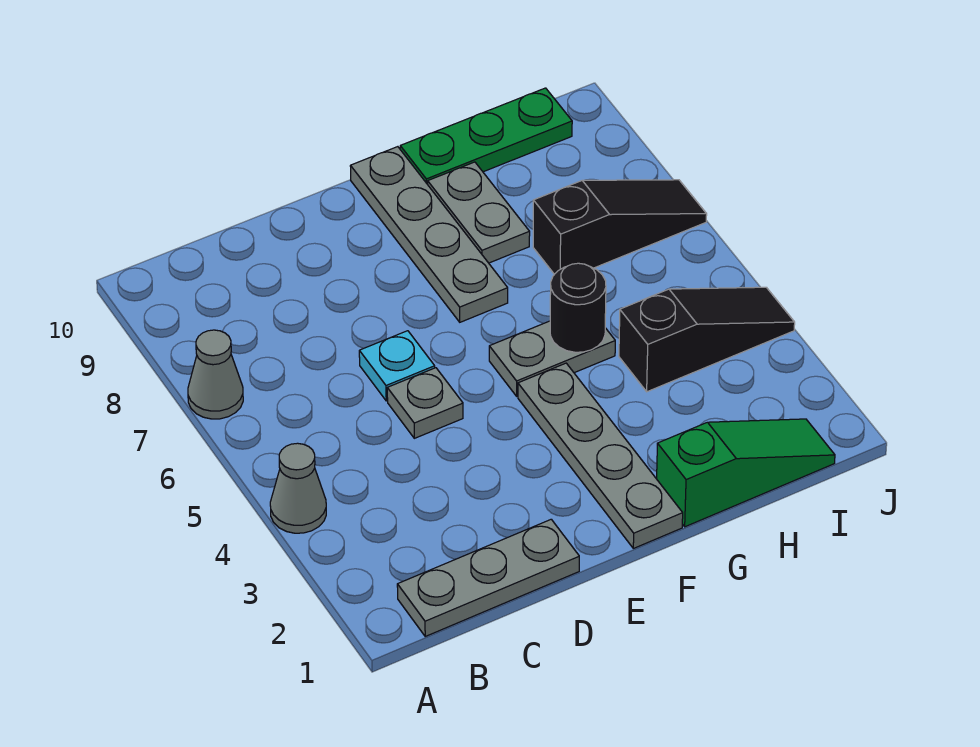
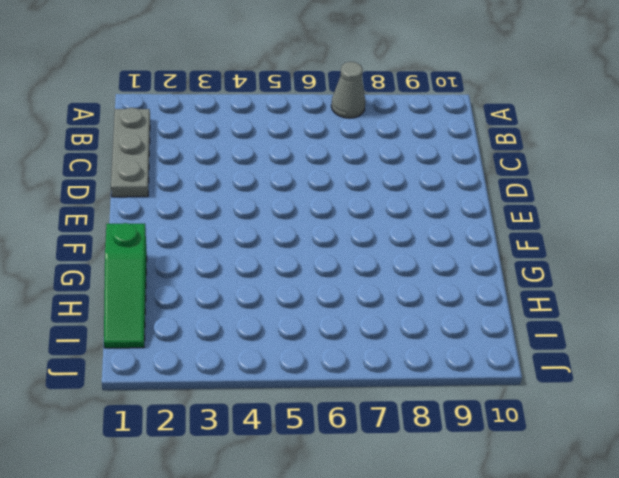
none -> grey 1x1 cone [270,443,326,533]
none -> grey 1x1 plate [387,368,463,438]
none -> cyan 1x1 plate [359,331,435,401]

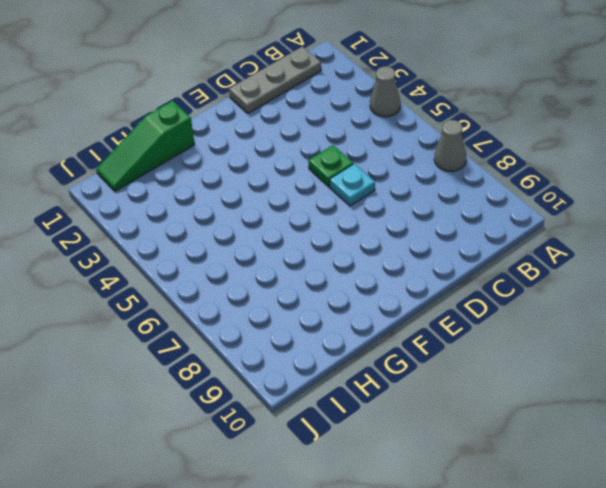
green 1x1 plate [308,145,353,186] -> grey 1x1 plate [387,368,463,438]
none -> grey 1x4 plate [518,363,683,548]
none -> grey 1x2 plate [489,321,615,396]
none -> grey 1x4 plate [350,147,508,322]

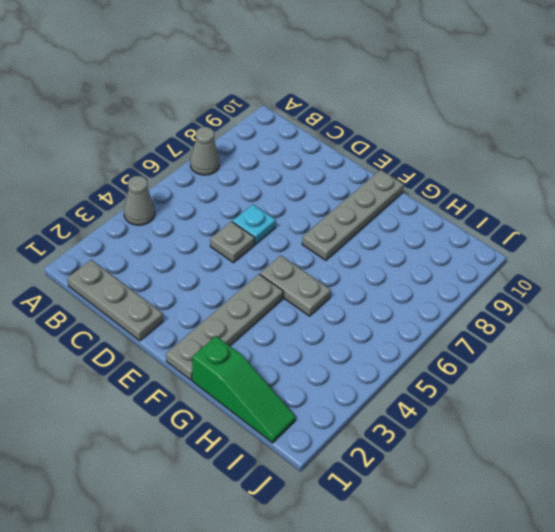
none -> grey 1x2 plate [428,162,530,263]
none -> green 1x3 plate [400,88,572,184]
none -> black 1x3 slope [619,287,795,392]

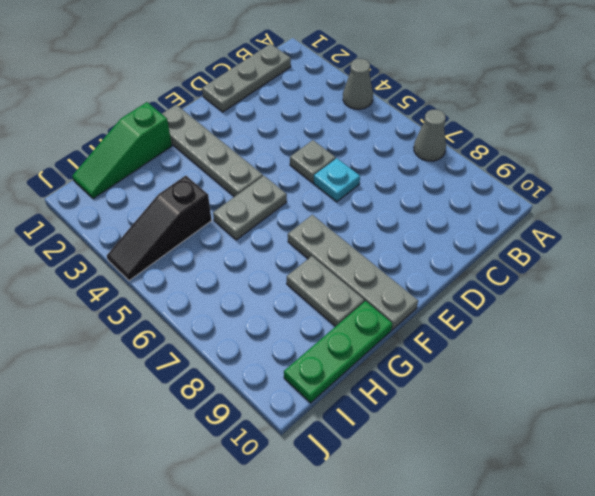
none -> black 1x3 slope [533,180,707,274]
none -> black 1x1 round brick [550,263,606,352]

